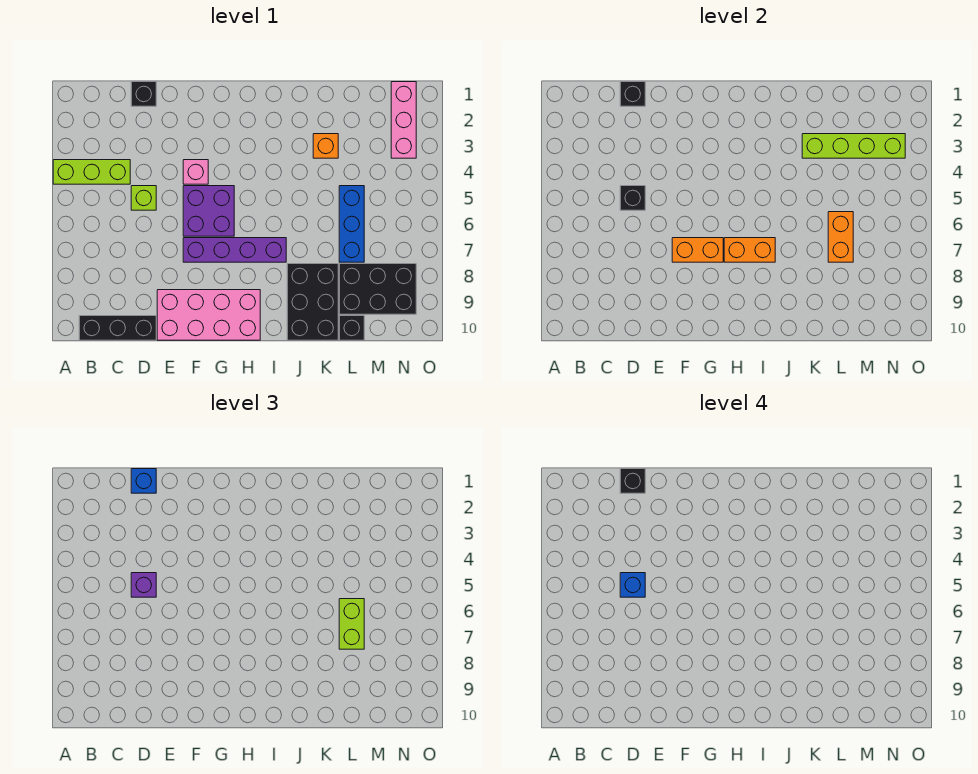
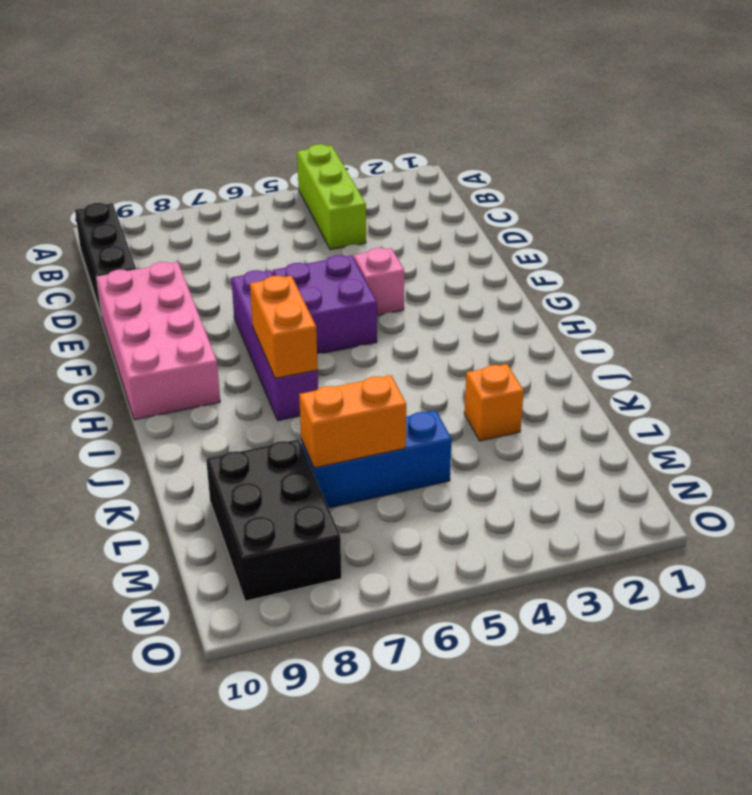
none -> black 1x1 brick [131,82,156,106]
none -> lime 1x1 brick [131,186,156,210]
none -> black 2x3 brick [287,264,338,340]

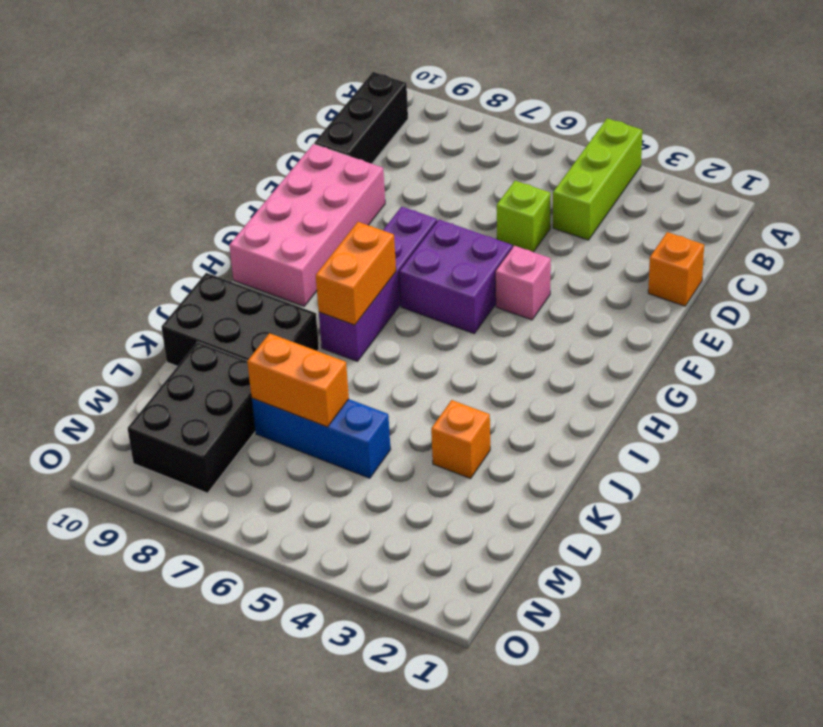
orange 1x1 brick [648,232,704,306] -> black 1x1 brick [131,82,156,106]
none -> black 1x1 brick [339,316,364,340]
none -> pink 1x3 brick [391,82,416,158]
none -> black 1x1 brick [620,82,645,106]

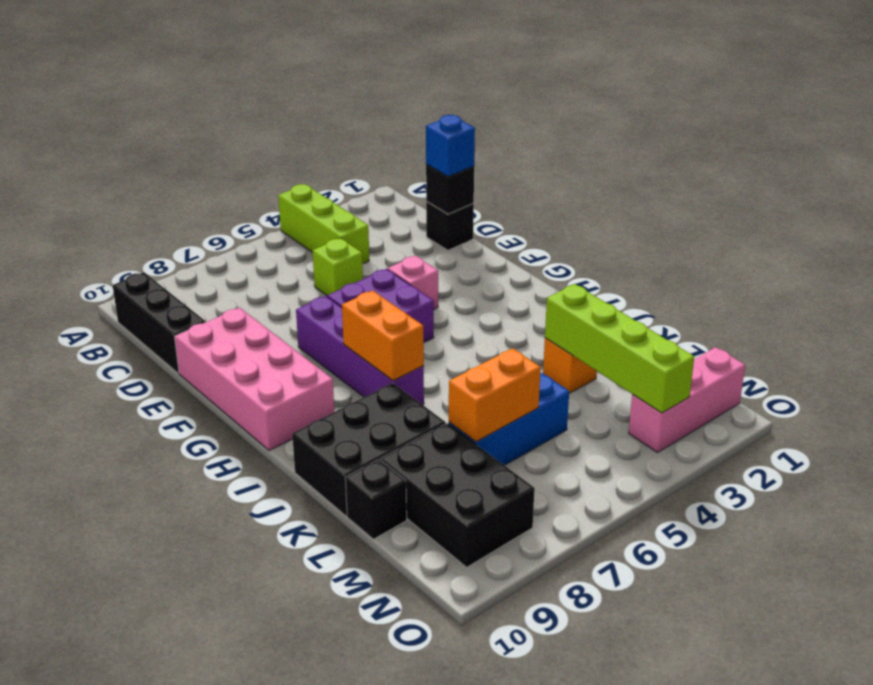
none -> black 1x1 brick [620,186,645,210]
none -> orange 1x2 brick [672,238,723,262]
none -> purple 1x1 brick [131,573,156,597]

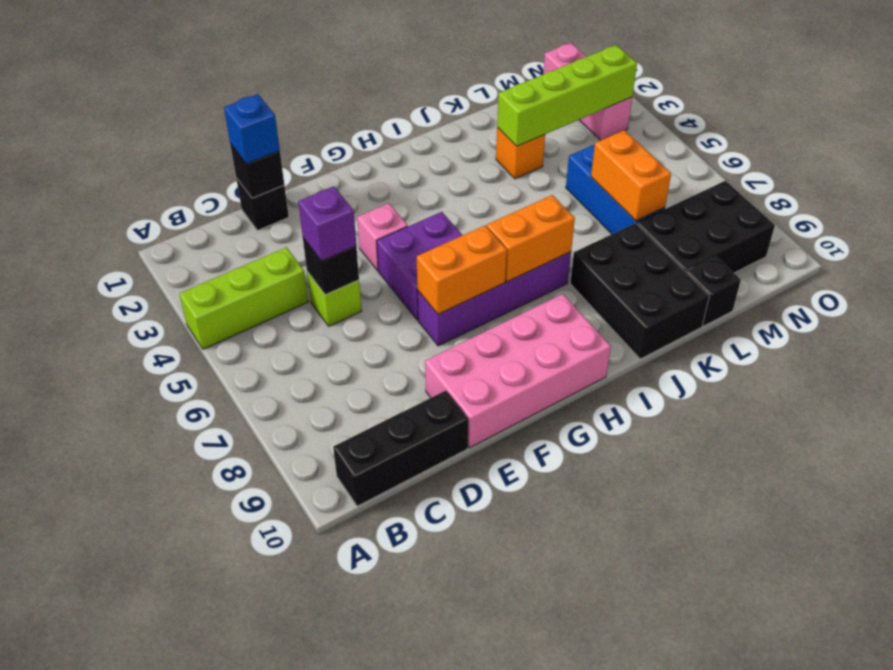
none -> lime 1x2 brick [339,599,364,649]
none -> black 1x1 brick [620,469,645,493]
none -> blue 1x1 brick [620,573,645,597]

